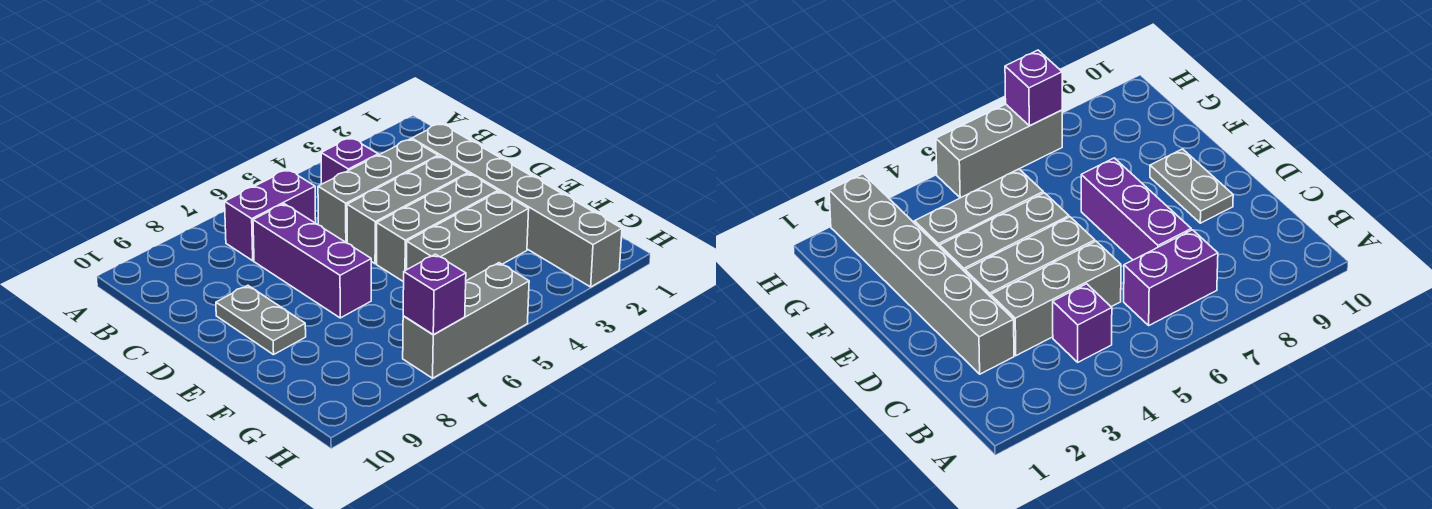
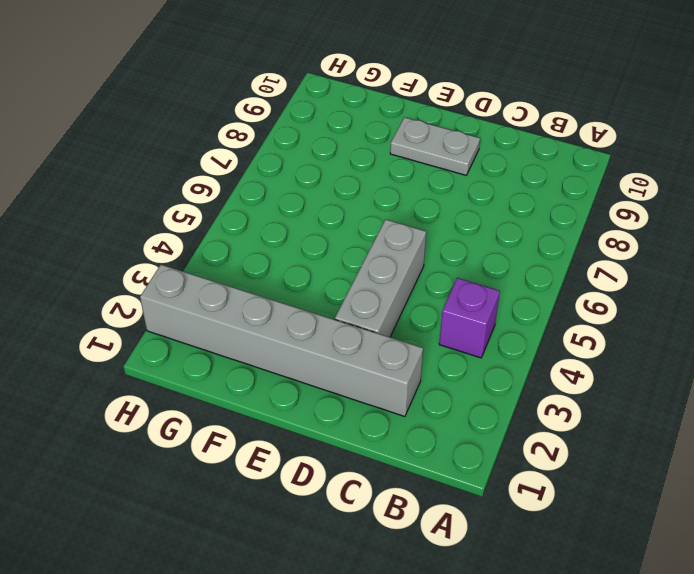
none -> purple 1x2 brick [225,170,316,261]
none -> grey 1x3 brick [318,139,438,243]

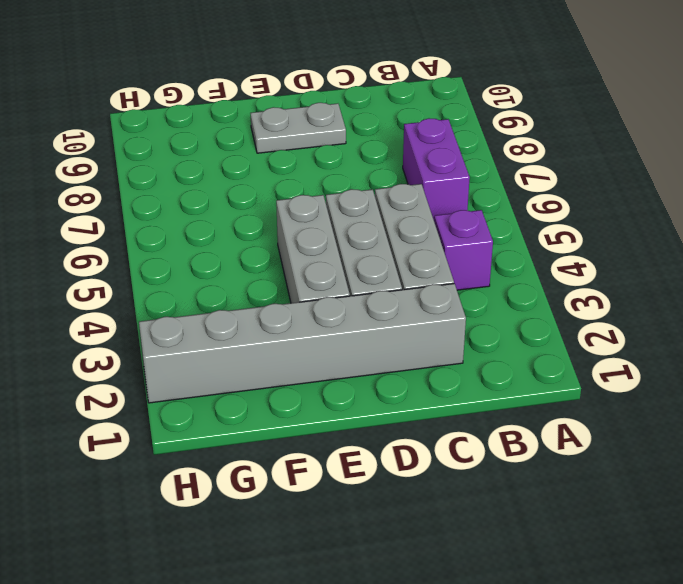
none -> purple 1x3 brick [253,204,371,318]
none -> grey 1x3 brick [406,191,529,281]

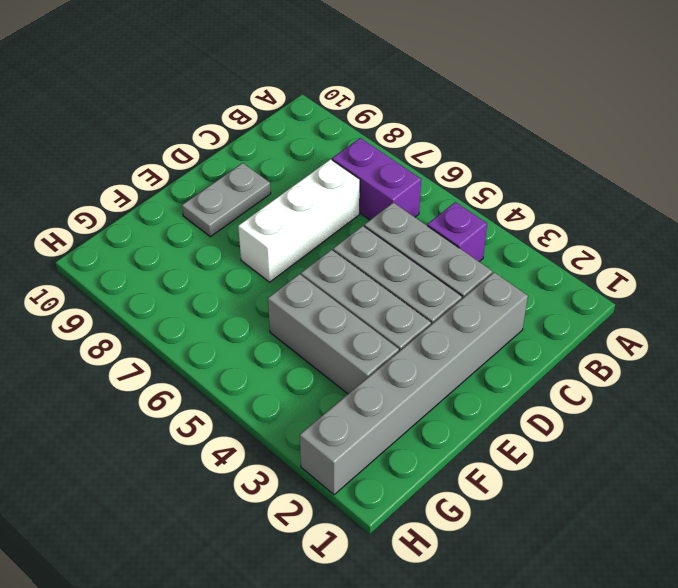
white 1x3 brick [238,159,360,282] -> purple 1x3 brick [253,204,371,318]
none -> grey 1x3 brick [403,263,529,378]
none -> purple 1x1 brick [403,254,466,335]

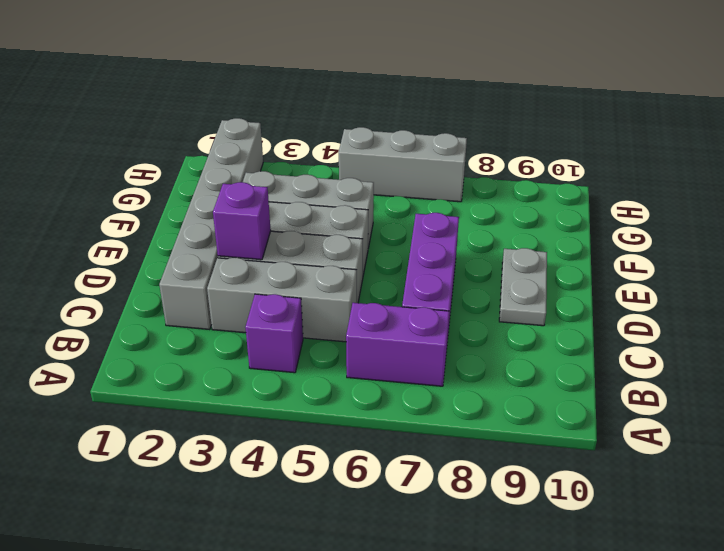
purple 1x1 brick [213,182,271,260] -> purple 1x1 brick moved to [403,254,466,335]

